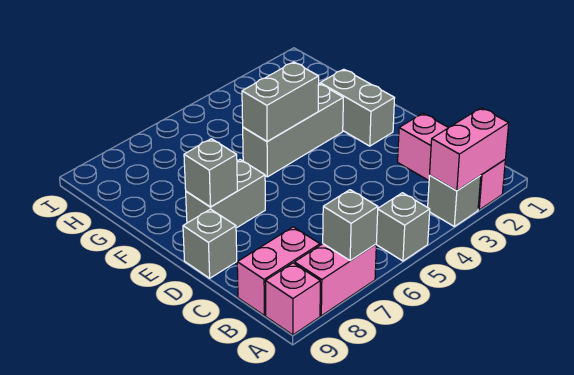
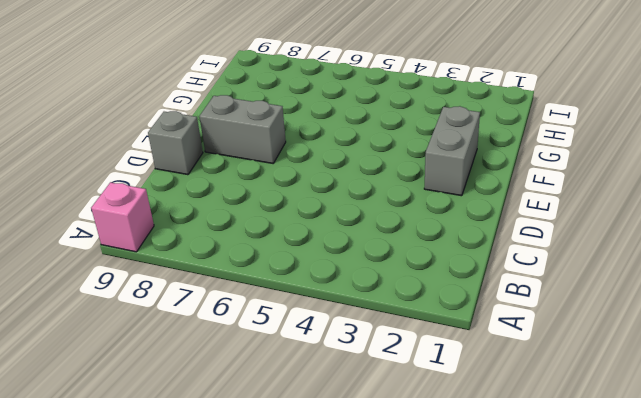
none -> pink 1x3 brick [398,113,505,210]
none -> grey 1x1 brick [428,176,481,226]
none -> grey 1x1 brick [376,193,430,261]

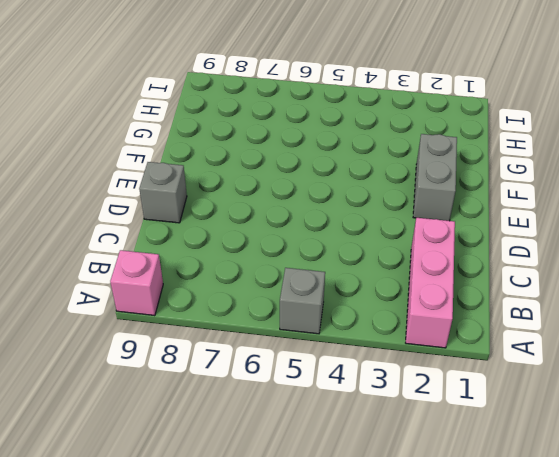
none -> grey 1x1 brick [428,176,481,226]
none -> pink 1x2 brick [294,244,376,316]
none -> pink 1x2 brick [237,227,320,316]

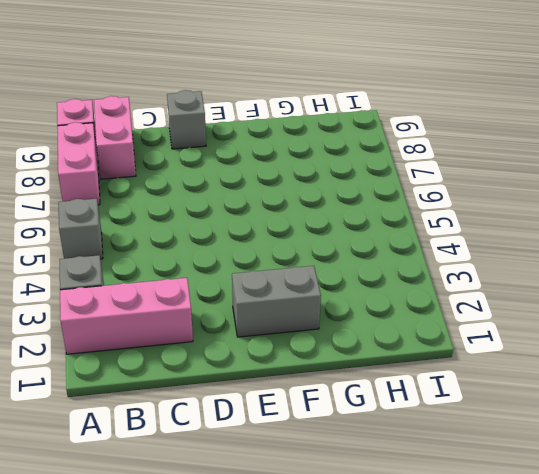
none -> grey 1x2 brick [186,160,265,228]
none -> grey 1x3 brick [243,84,343,177]
none -> pink 1x2 brick [430,108,509,191]

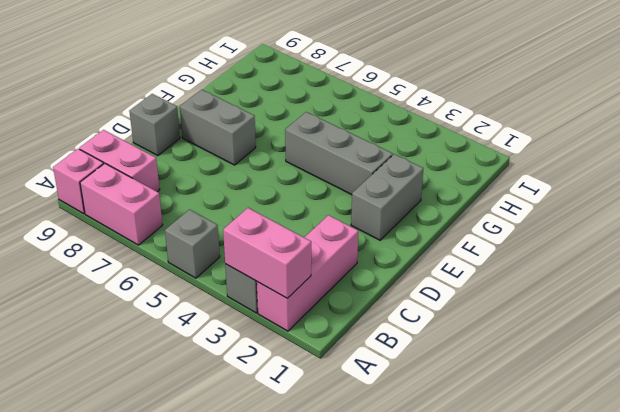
none -> grey 1x1 brick [323,190,378,261]
none -> grey 1x1 brick [184,139,237,207]
none -> grey 1x2 brick [242,62,319,142]

